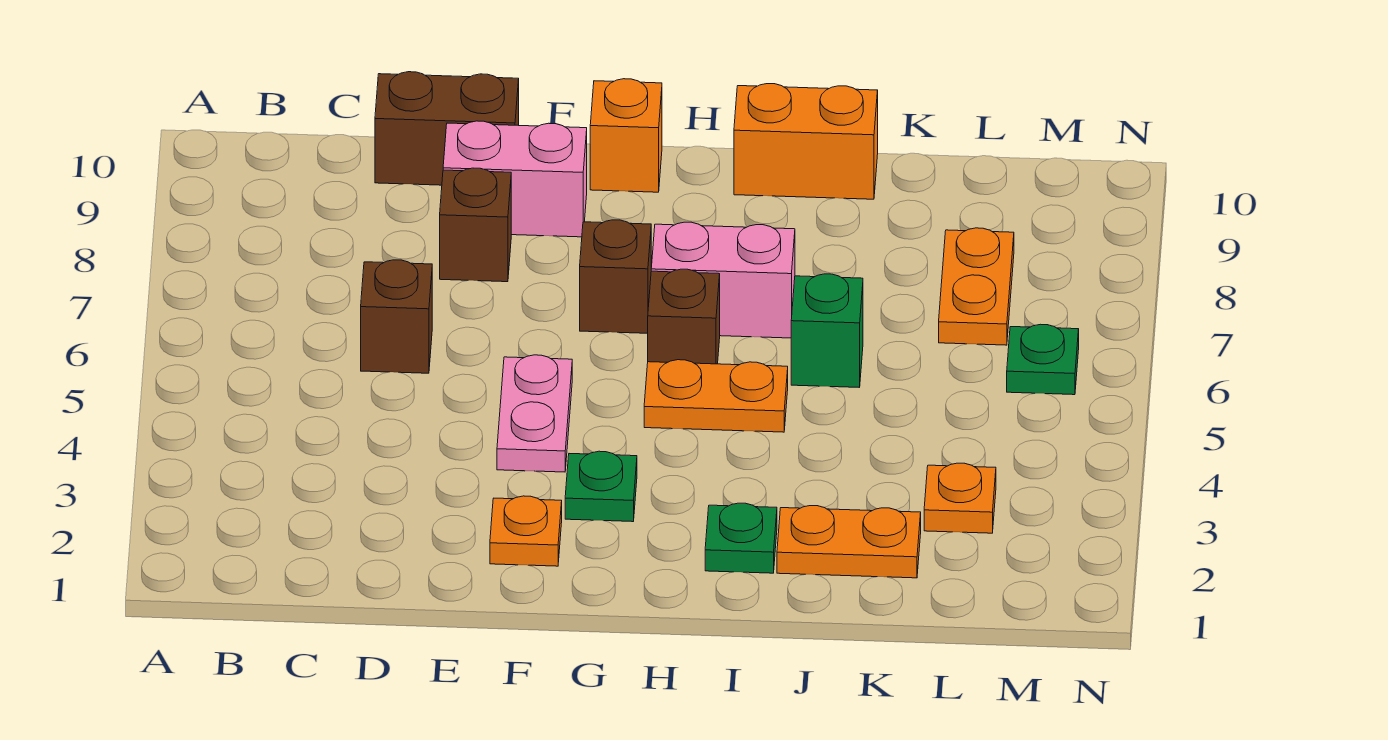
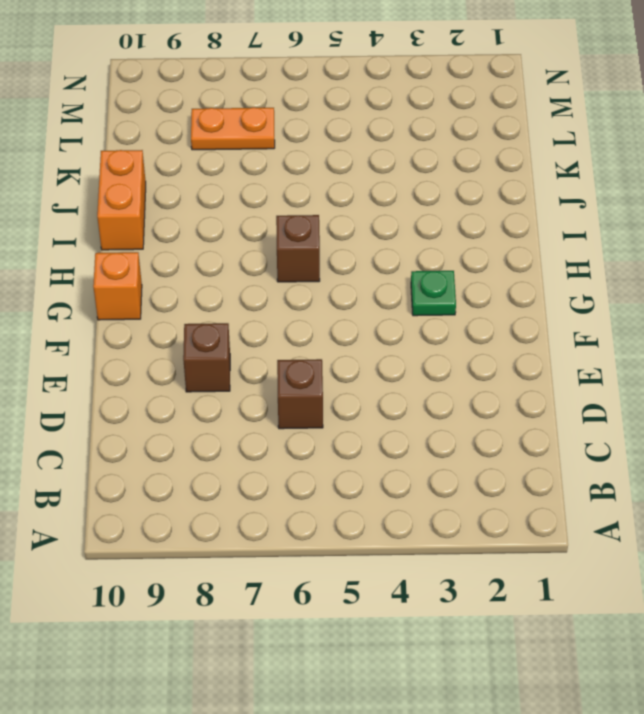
none -> brown 1x2 brick [375,72,519,185]
none -> pink 1x2 brick [443,121,587,237]
none -> orange 1x1 plate [490,496,562,566]

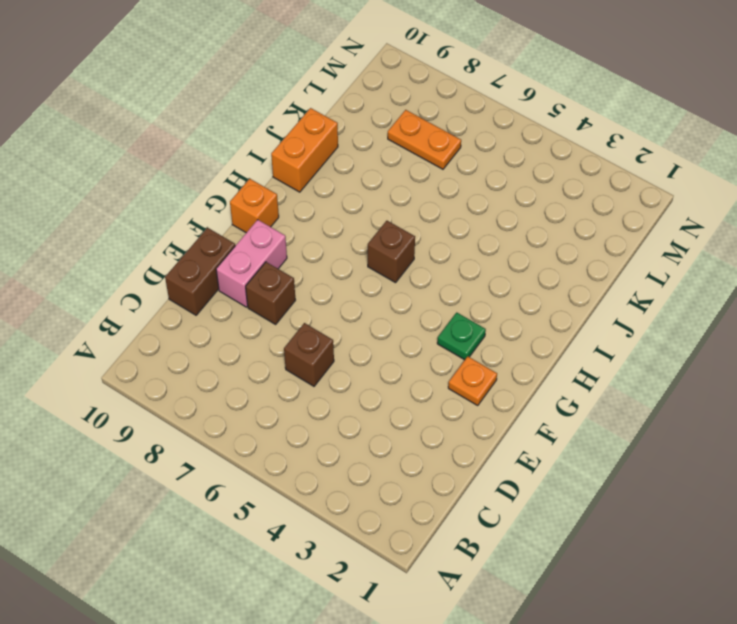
none -> pink 1x2 plate [497,355,572,472]
none -> brown 1x1 brick [580,220,651,333]
none -> orange 1x2 plate [644,360,788,432]

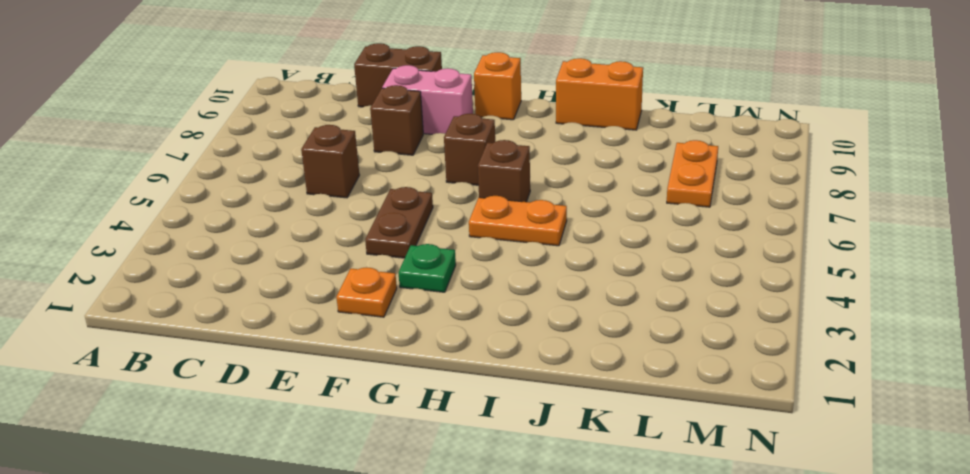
brown 1x2 plate [365,187,433,258] -> pink 1x2 plate [497,355,572,472]
none -> pink 1x2 brick [651,222,795,338]
none -> green 1x1 plate [705,503,777,573]
none -> orange 1x2 plate [777,506,921,578]

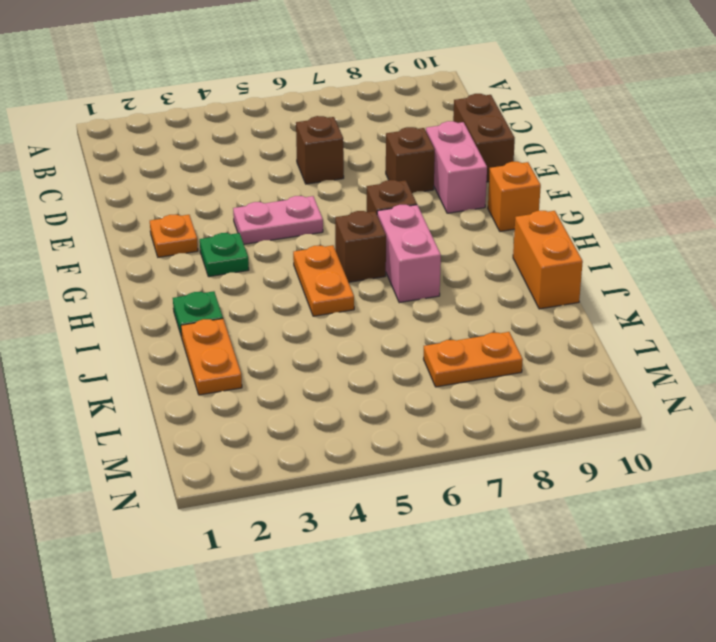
none -> green 1x1 brick [791,274,863,387]
none -> orange 1x1 plate [924,463,996,533]
none -> green 1x1 plate [1007,324,1079,395]

